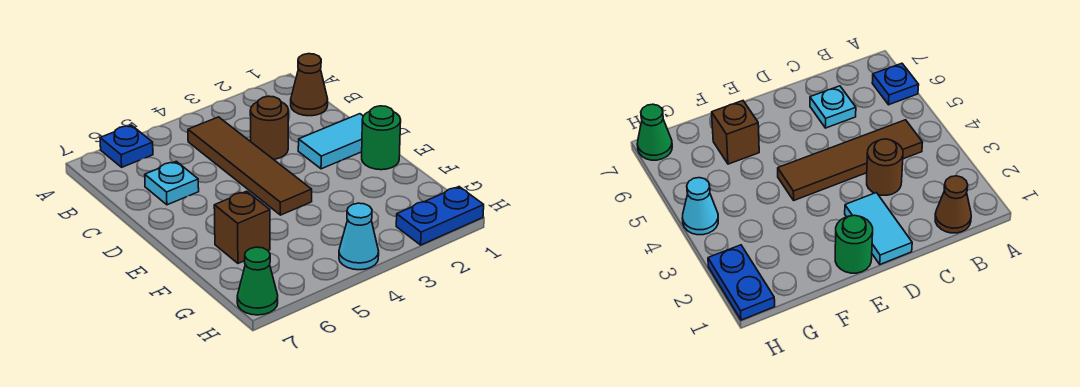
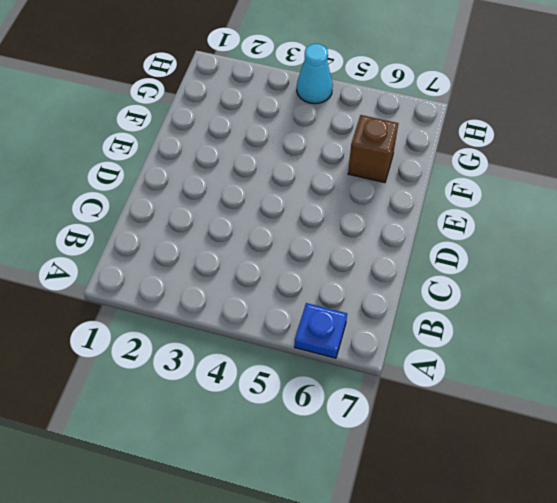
none -> brown 1x1 cone [291,54,328,116]
none -> brown 1x4 tile [188,117,312,215]

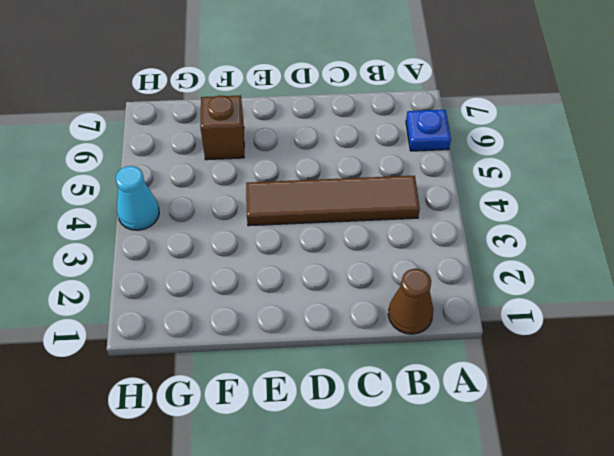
none -> brown 1x1 round brick [250,96,288,159]
none -> cyan 1x1 plate [145,161,199,205]

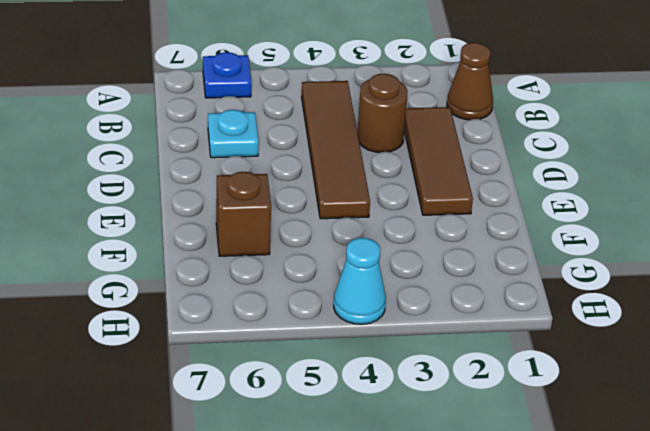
brown 1x3 tile [404,107,473,215] -> cyan 1x2 tile [298,114,363,169]
none -> green 1x1 round brick [362,106,401,170]
none -> blue 1x2 plate [396,187,484,245]

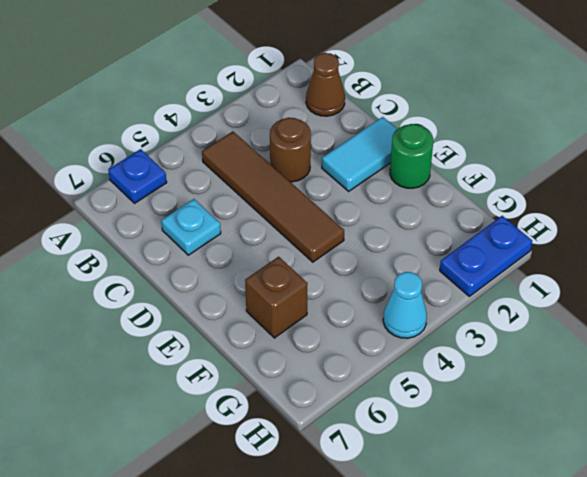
none -> green 1x1 cone [237,247,278,315]

